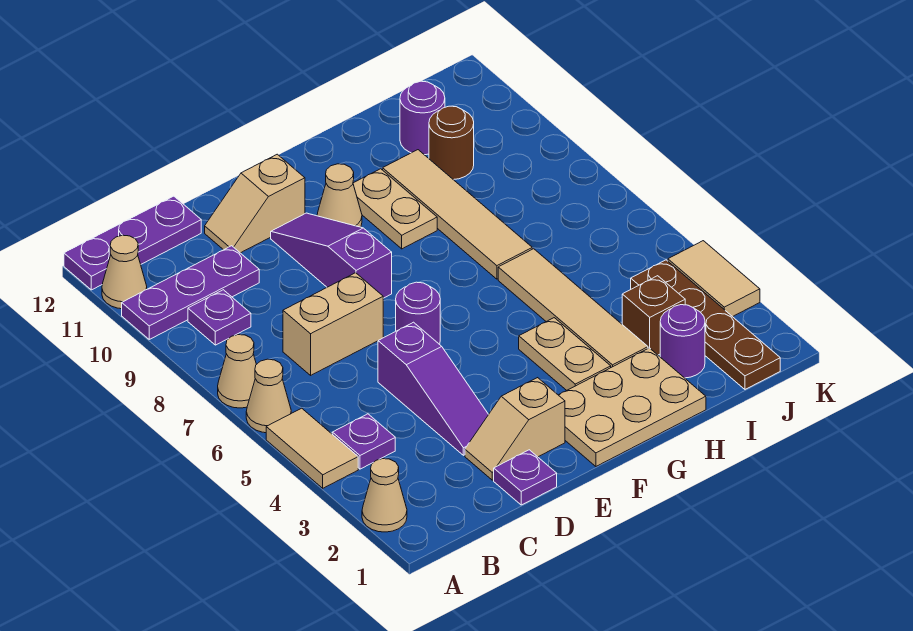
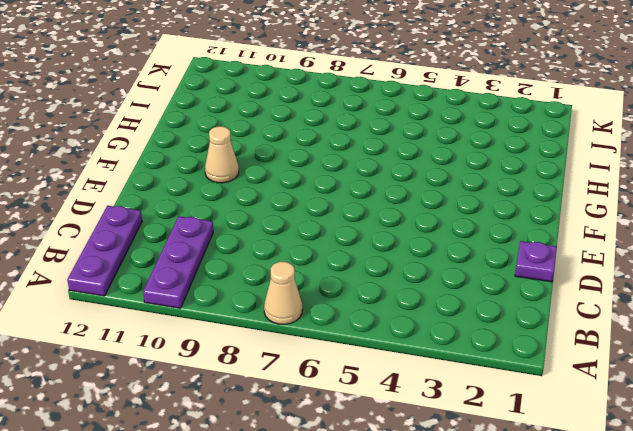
none -> tan 1x1 cone [362,459,407,532]
none -> tan 1x2 tile [266,408,358,488]
none -> tan 1x1 cone [246,359,291,433]

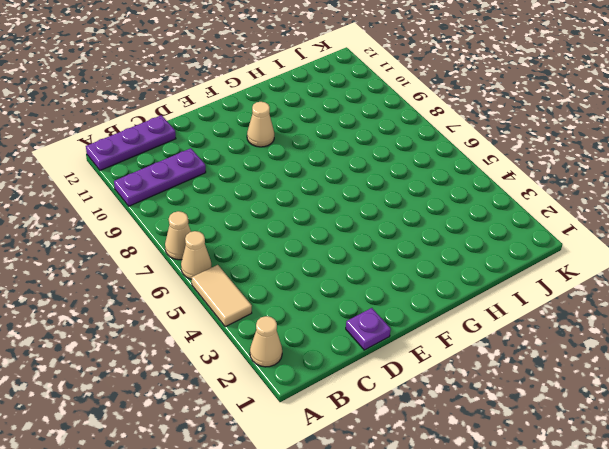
none -> tan 1x1 cone [102,235,147,309]
none -> purple 1x1 plate [332,414,395,469]
none -> purple 1x1 plate [188,290,251,345]

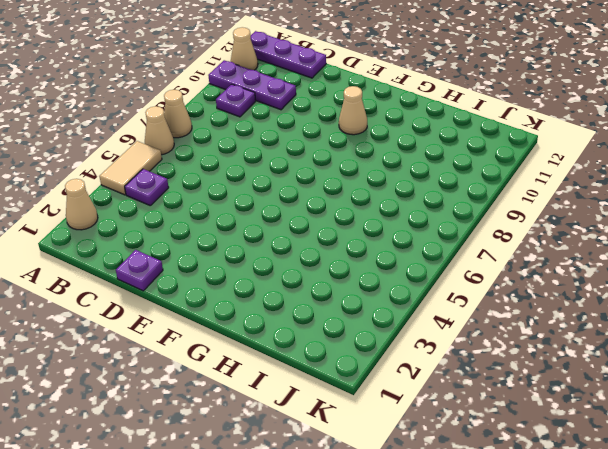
none -> tan 1x2 brick [283,273,383,375]
none -> tan 1x2 slope [465,378,565,480]
none -> purple 1x3 slope [378,322,489,455]

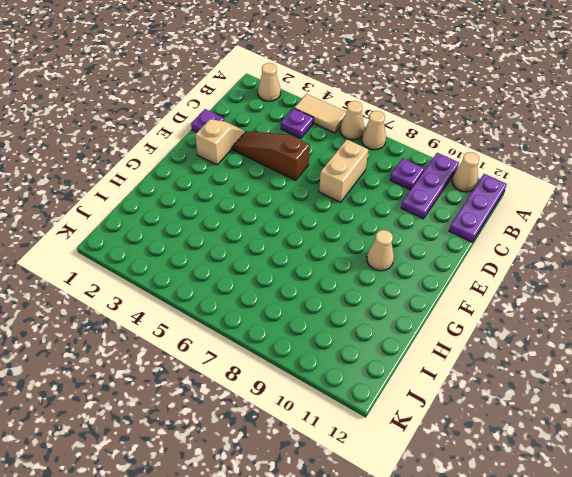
brown 1x3 slope [233,131,310,180] -> purple 1x3 slope [378,322,489,455]
none -> tan 1x2 slope [205,154,305,253]
none -> purple 1x1 round brick [396,282,440,344]
none -> purple 1x3 slope [271,213,392,298]

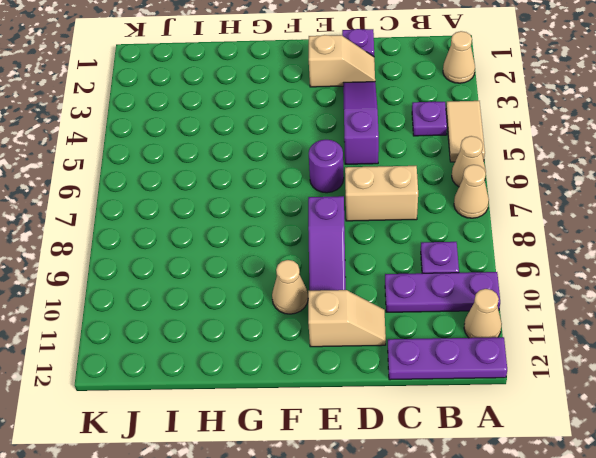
none -> tan 2x3 plate [559,348,706,466]
none -> tan 1x2 plate [519,318,611,390]
none -> tan 1x2 plate [353,169,437,249]

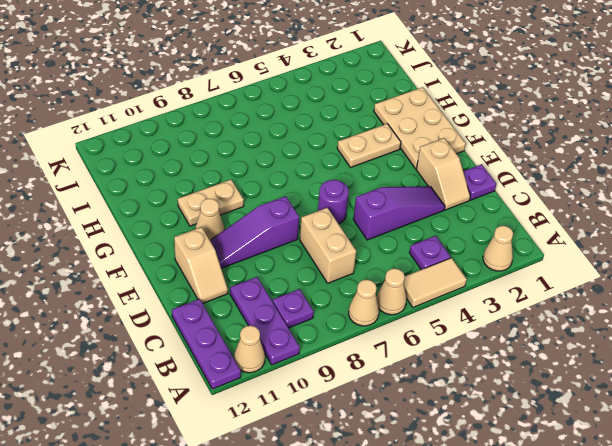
none -> tan 1x4 tile [498,249,648,367]
none -> tan 1x4 tile [383,150,532,279]
none -> purple 1x1 round brick [660,305,705,378]

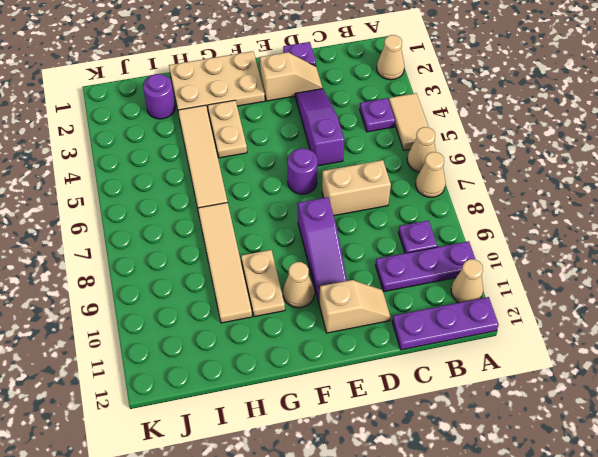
none -> brown 1x1 brick [622,276,685,355]
none -> brown 1x1 round brick [429,106,474,180]
none -> purple 1x1 round brick [400,81,445,155]

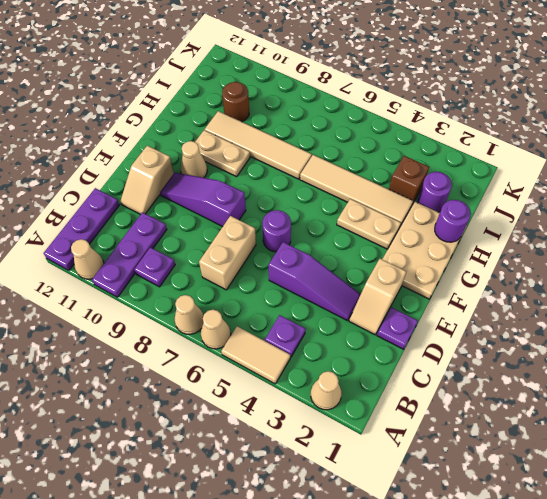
purple 1x1 round brick [435,200,471,242] -> purple 1x1 round brick moved to [400,81,445,155]
none -> brown 1x4 plate [631,260,780,389]
none -> tan 1x2 tile [668,241,760,317]

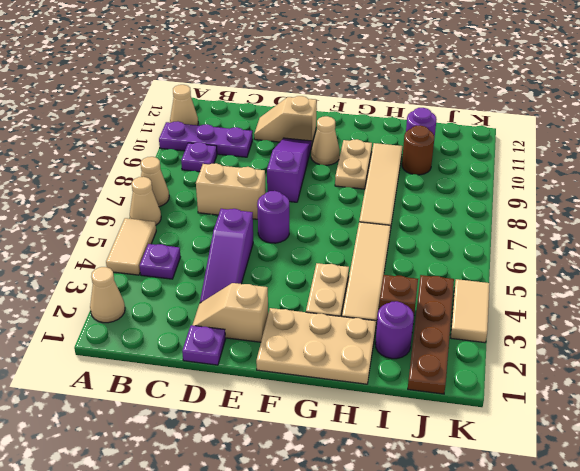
none -> purple 1x3 plate [64,196,201,290]

